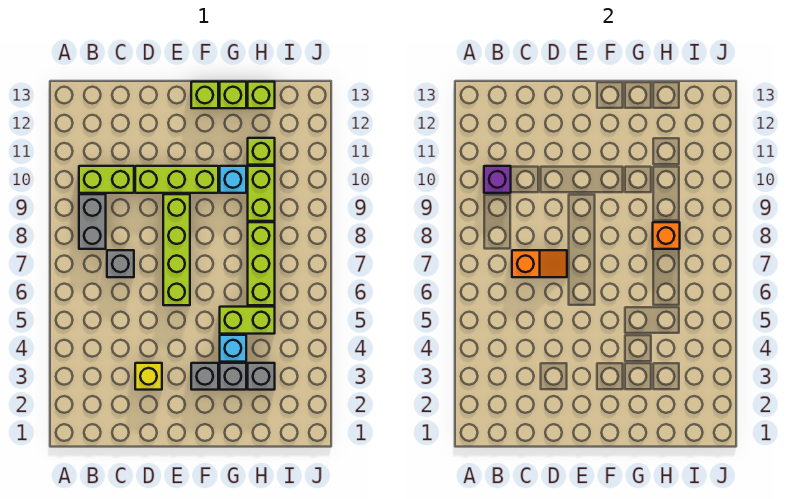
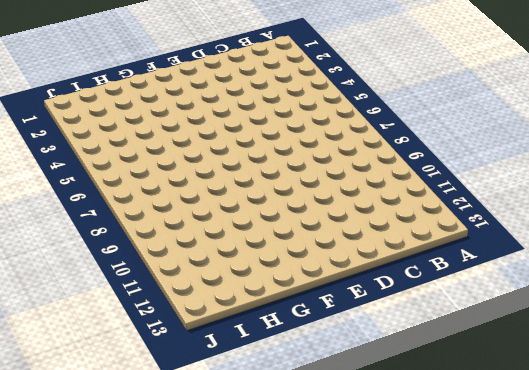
none -> grey 1x2 brick [79,194,106,249]
none -> lime 1x2 brick [79,166,134,193]
none -> grey 1x1 brick [107,250,134,277]

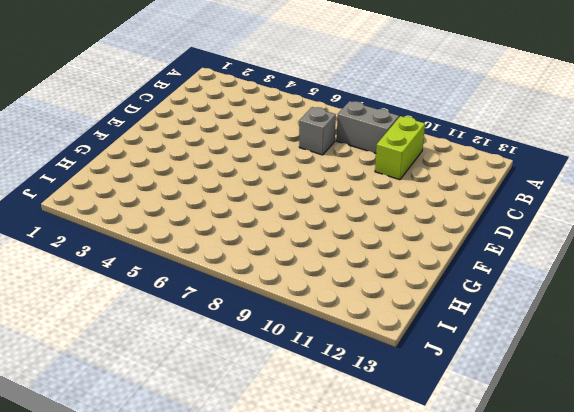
none -> yellow 1x1 brick [135,363,162,390]
none -> lime 1x3 brick [135,166,218,193]
none -> lime 1x4 brick [163,194,190,305]

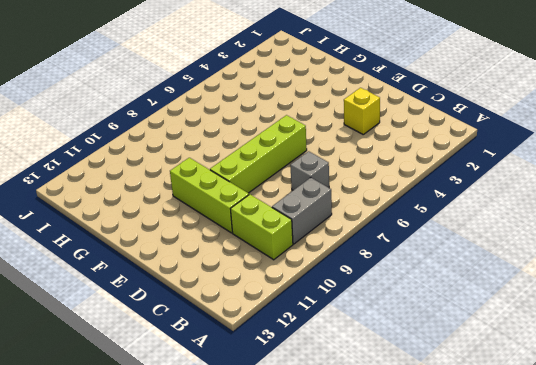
none -> grey 1x1 brick [191,363,218,390]
none -> lime 1x1 brick [191,82,218,108]
none -> grey 1x1 brick [220,363,246,390]

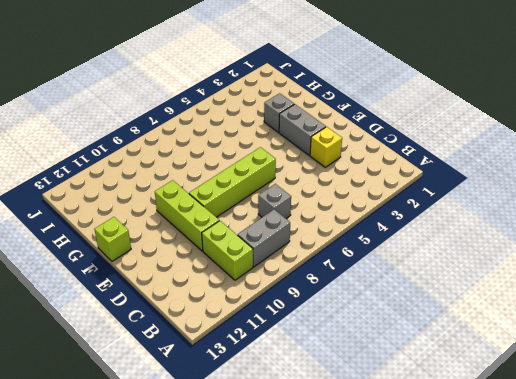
grey 1x2 brick [279,104,326,155] -> grey 1x1 brick [191,363,218,390]
none -> cyan 1x1 brick [220,335,246,362]
none -> lime 1x2 brick [220,307,275,334]
none -> cyan 1x1 brick [220,166,246,193]

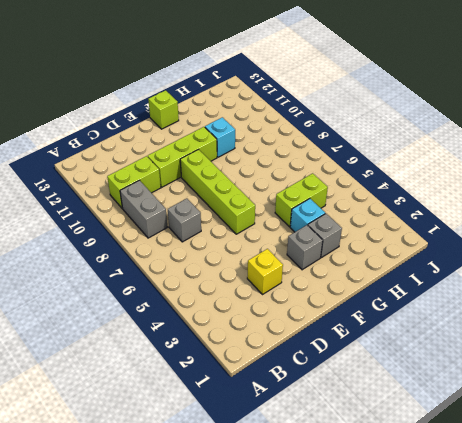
none -> lime 1x1 brick [220,82,246,108]
none -> grey 1x1 brick [248,363,275,390]
none -> lime 1x3 brick [248,222,275,305]

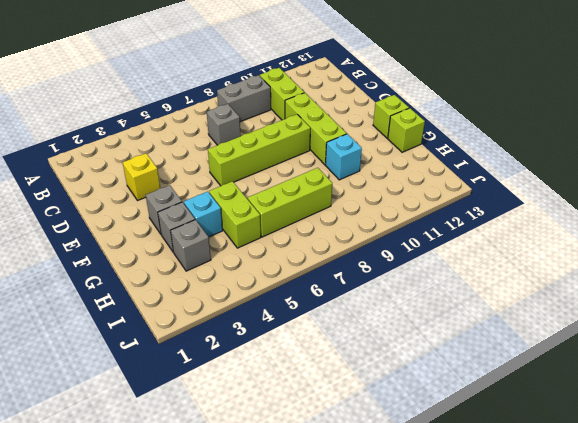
none -> lime 1x2 brick [248,166,275,221]
none -> lime 1x1 brick [248,138,275,165]
none -> lime 1x1 brick [248,82,275,108]

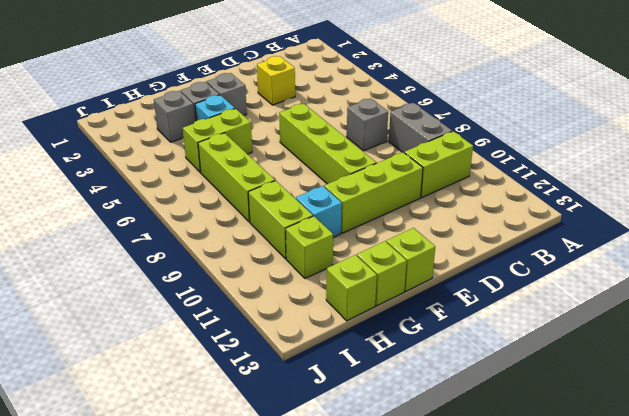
none -> purple 1x1 brick [484,166,511,193]
none -> orange 1x2 slope [512,250,567,277]
none -> orange 1x1 brick [653,222,680,249]

